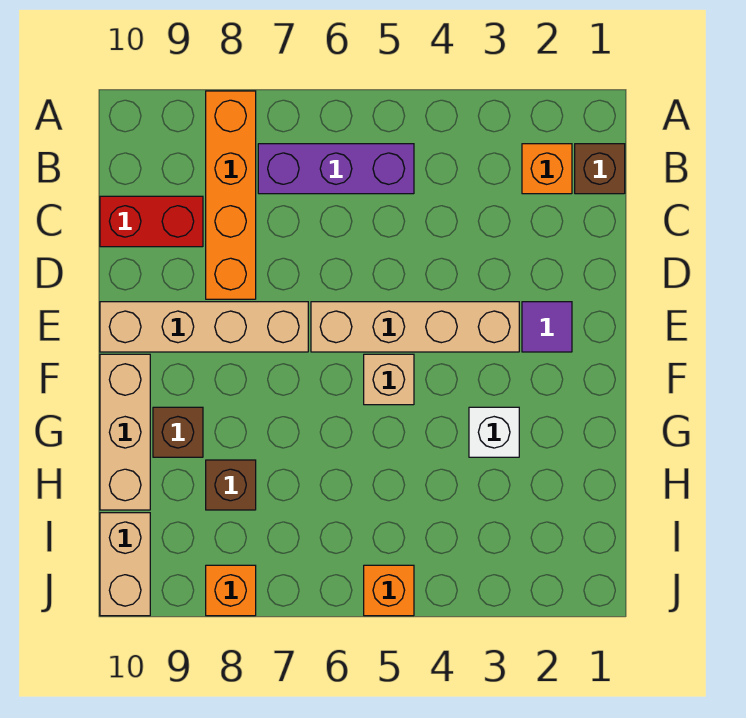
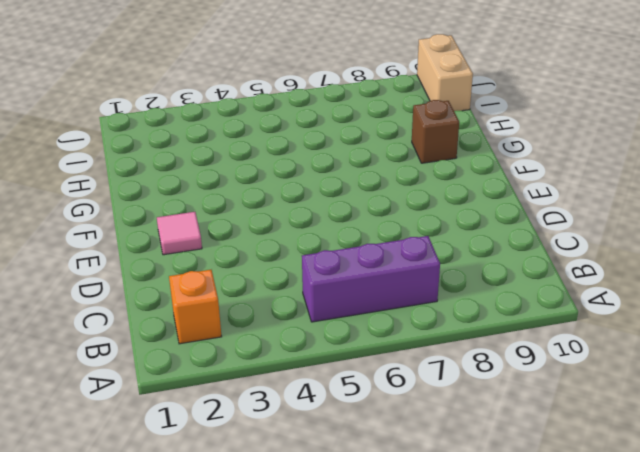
pink 1x1 tile [157,212,202,255] -> purple 1x1 tile [522,302,572,352]
none -> orange 1x4 brick [206,91,256,299]
none -> brown 1x1 brick [575,144,625,194]
none -> red 1x2 brick [100,196,203,247]

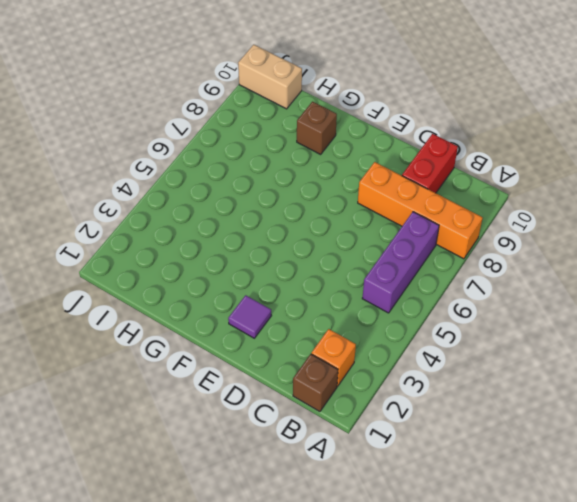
none -> tan 1x4 brick [311,302,519,352]
none -> tan 1x4 brick [100,302,308,352]
none -> tan 1x1 brick [364,354,414,405]

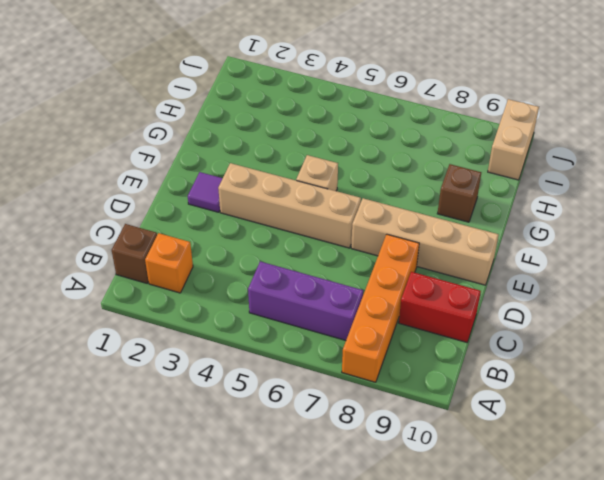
none -> tan 1x3 brick [100,354,150,510]
none -> white 1x1 brick [469,407,519,457]
none -> brown 1x1 brick [206,460,256,510]

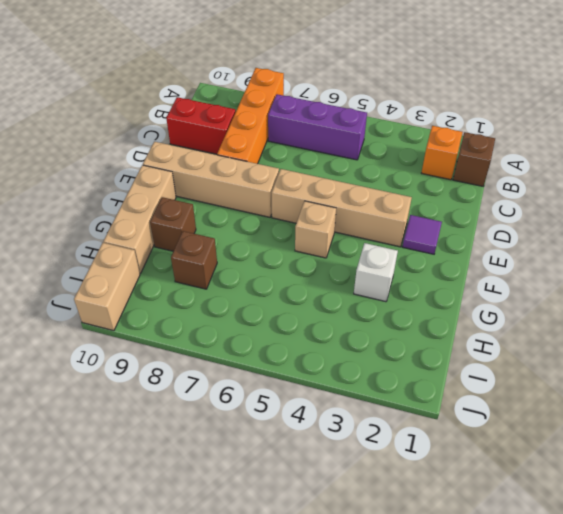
none -> orange 1x1 brick [364,565,414,616]
none -> orange 1x1 brick [206,565,256,616]

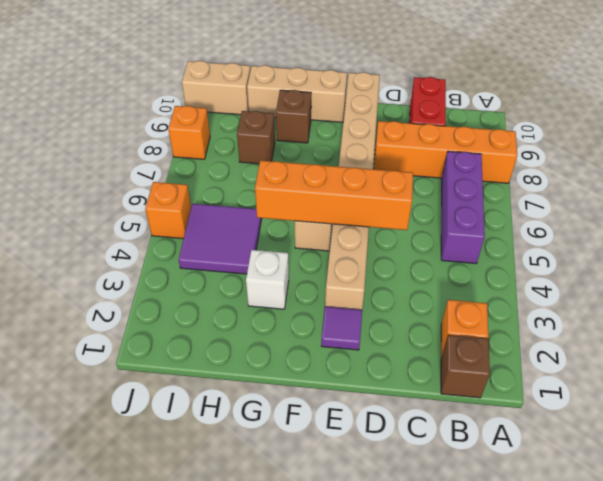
orange 1x4 brick [255,160,413,230] -> none
purple 2x2 tile [179,204,262,274] -> none

